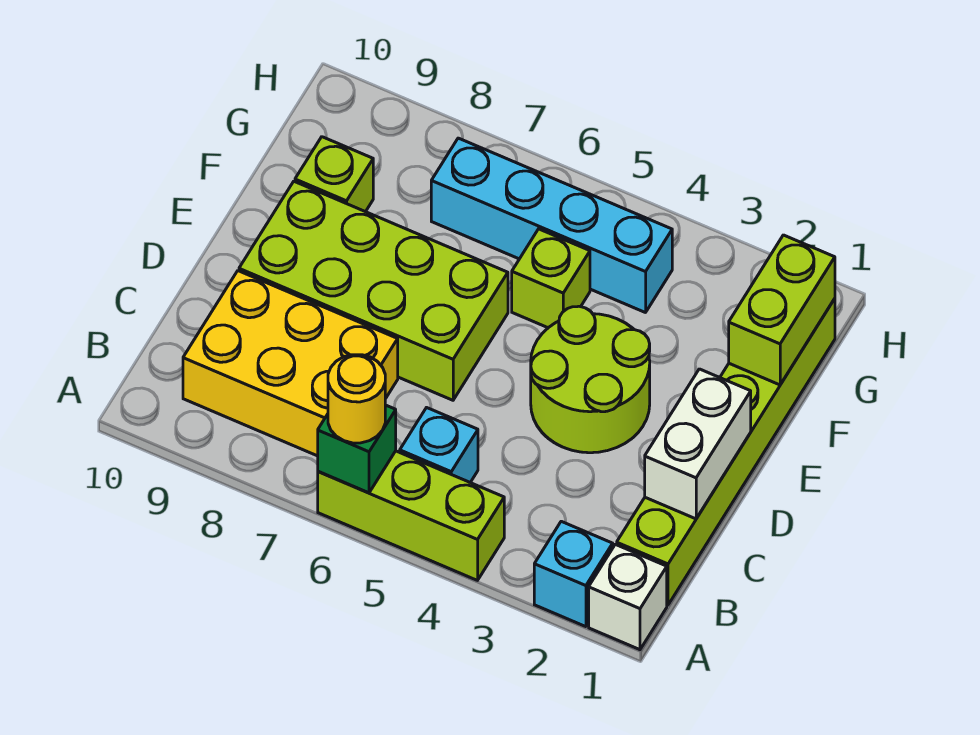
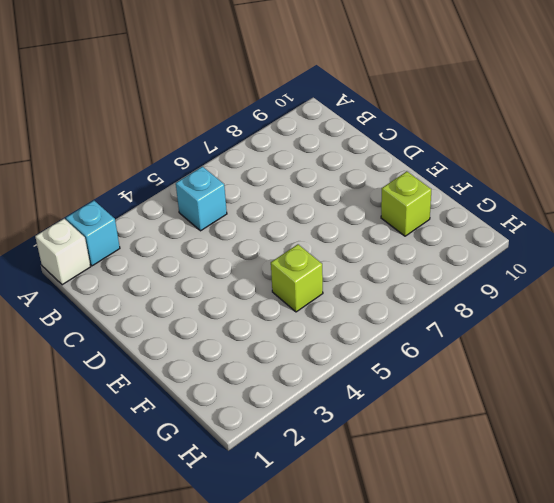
none -> lime 1x3 brick [318,451,504,580]
none -> lime 1x6 brick [617,299,835,605]
none -> yellow 2x3 brick [183,271,398,456]

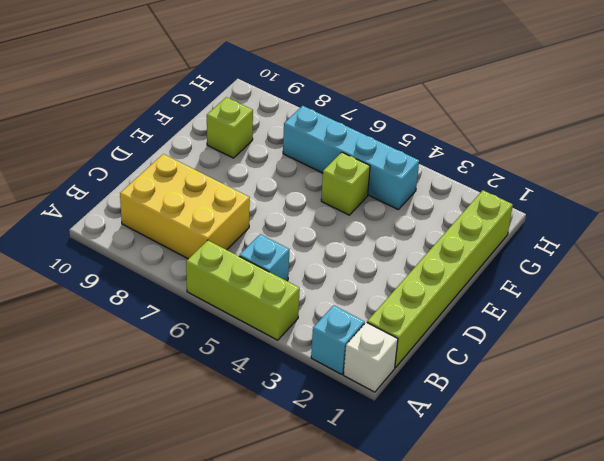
none -> lime 2x2 round brick [531,306,650,453]
none -> lime 2x4 brick [239,182,508,400]
none -> green 1x1 brick [318,405,396,493]

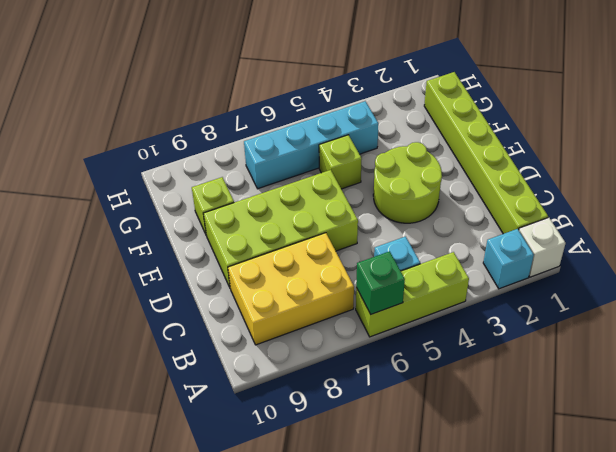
none -> white 1x2 brick [645,369,751,519]
none -> lime 1x2 brick [729,235,835,385]
none -> yellow 1x1 round brick [328,355,385,443]

